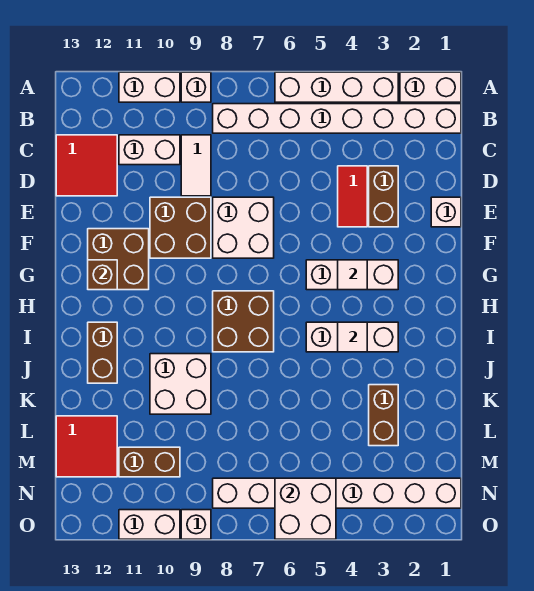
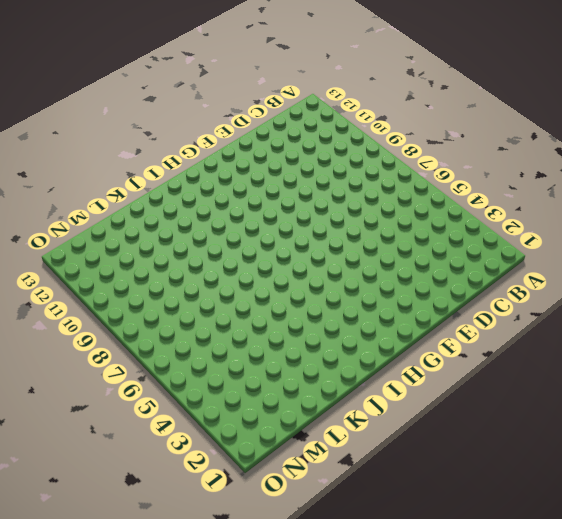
none -> white 1x2 brick [400,72,461,102]
none -> white 1x4 brick [275,72,398,102]
none -> white 1x1 brick [181,72,211,102]

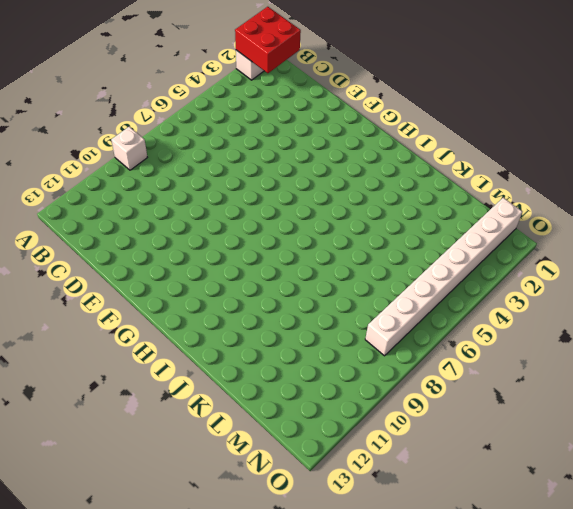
red 2x2 brick [235,7,301,73] -> none
none -> white 1x4 brick [275,72,398,102]
none -> white 1x2 brick [119,72,180,102]
none -> white 1x8 brick [213,104,461,133]

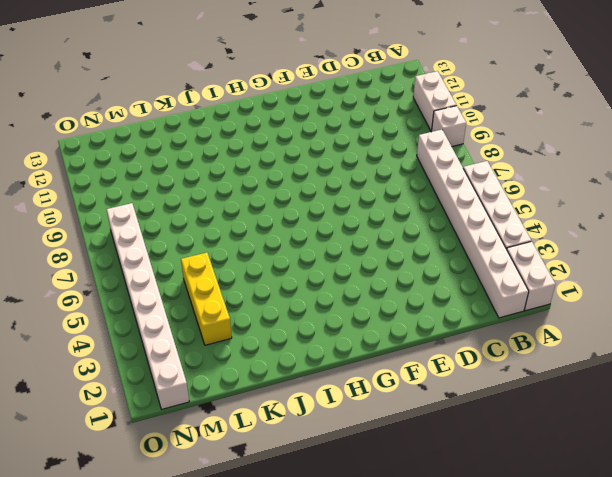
yellow 1x3 brick [181,253,232,345] -> brown 1x2 brick [369,385,398,446]
none -> white 1x2 tile [181,135,211,196]
none -> white 1x2 brick [119,135,180,165]
none -> red 2x2 tile [56,135,117,196]

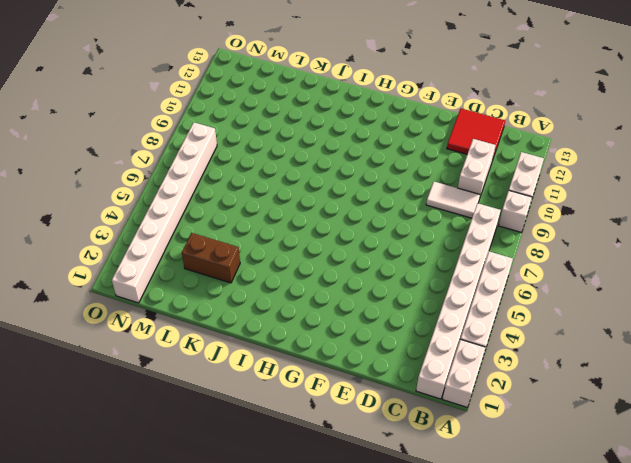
none -> brown 1x2 brick [369,166,398,227]
none -> red 1x2 tile [338,166,367,227]
none -> white 1x1 brick [431,197,461,227]

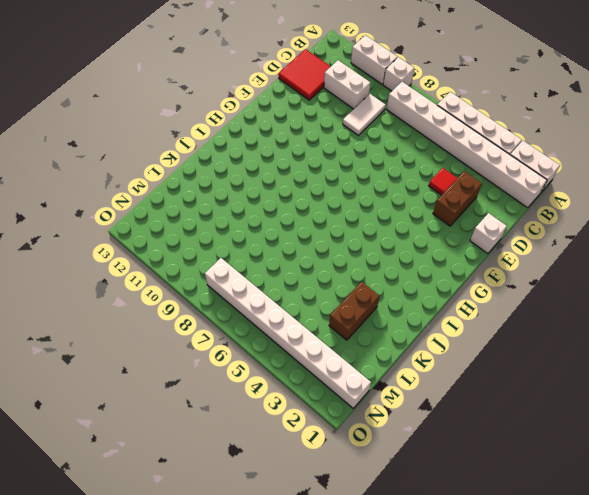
red 1x1 tile [429,168,457,195] -> red 1x2 tile [338,166,367,227]
none -> white 2x2 brick [213,197,274,258]
none -> brown 2x2 brick [150,197,211,258]
none -> brown 2x2 brick [88,229,149,290]

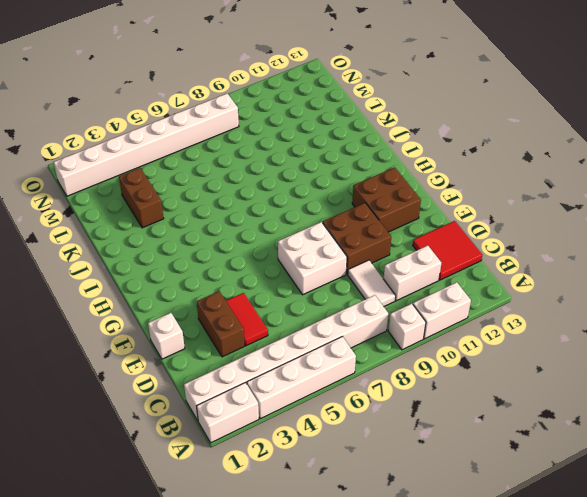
none -> white 1x3 brick [306,260,398,290]
none -> brown 2x2 brick [213,291,274,352]
none -> white 1x3 brick [306,322,398,352]

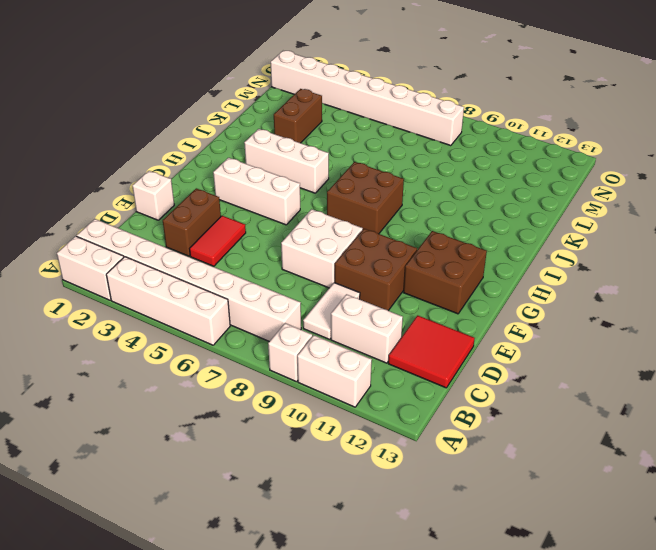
none -> brown 1x2 brick [88,322,117,383]
none -> white 2x2 brick [150,354,211,414]
none -> red 2x2 tile [56,416,117,477]

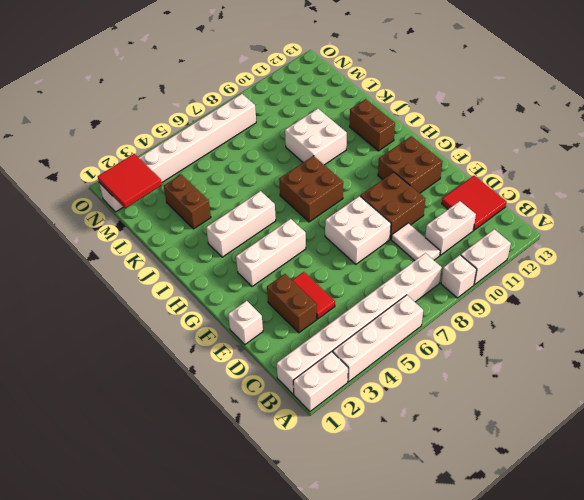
red 2x2 tile [98,154,162,208] -> red 2x2 tile moved to [56,416,117,477]
none -> brown 1x2 brick [119,447,180,477]
none -> white 1x1 brick [181,510,211,539]
none -> white 1x2 brick [119,510,180,539]

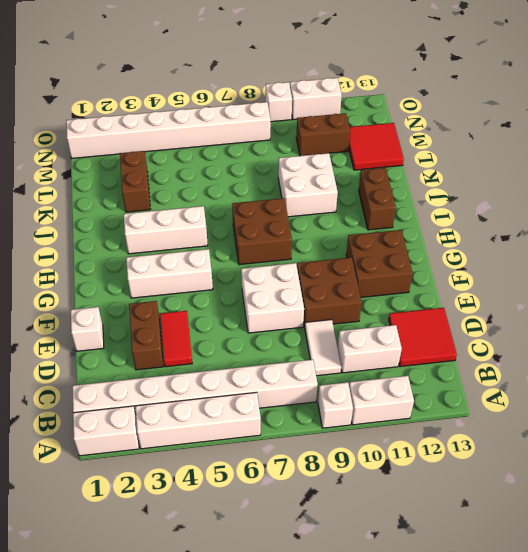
none -> white 1x1 tile [338,260,367,290]
none -> brown 1x1 brick [88,260,117,290]
none -> white 1x1 tile [338,322,367,352]

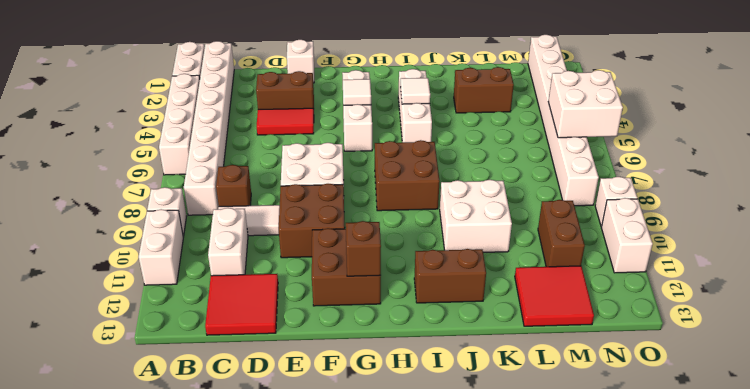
brown 1x1 brick [216,165,251,206] -> none

